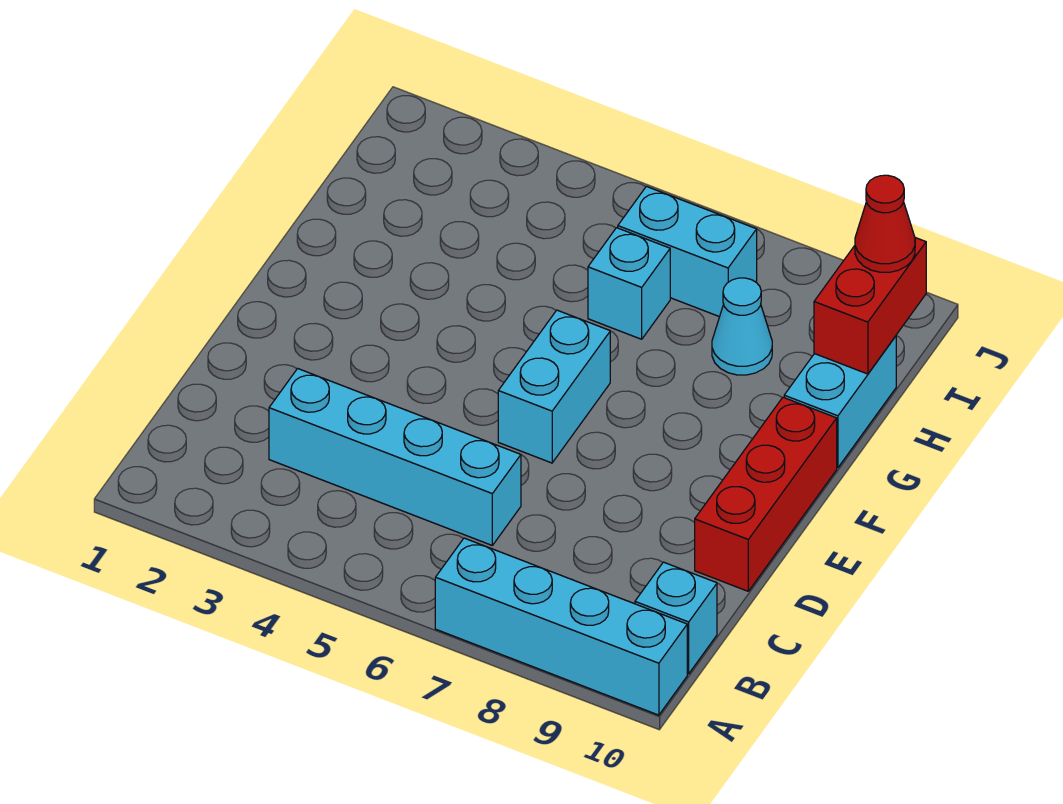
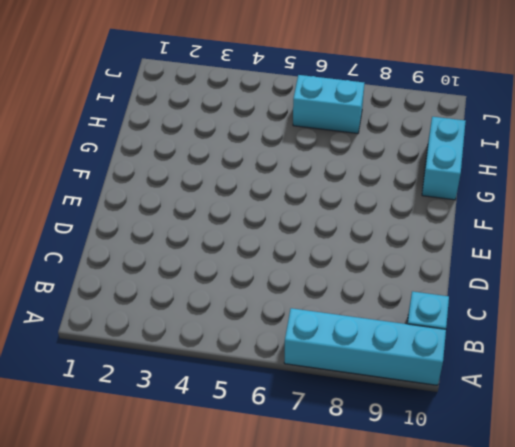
none -> cyan 1x4 brick [269,369,521,545]
none -> red 1x3 brick [695,397,837,591]

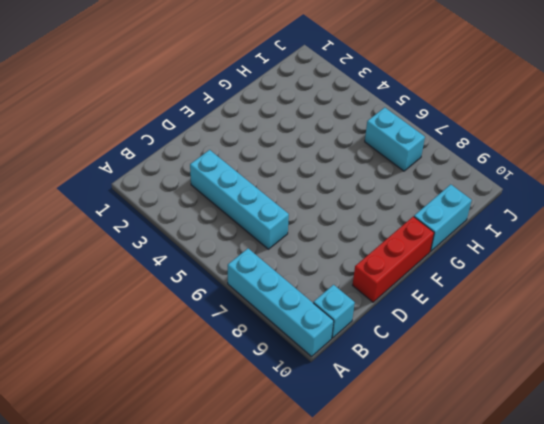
none -> cyan 1x2 brick [498,310,610,463]
none -> cyan 1x1 brick [588,228,670,339]

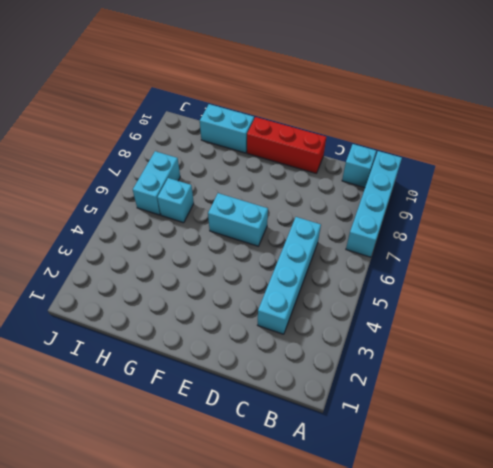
none -> cyan 1x1 cone [712,278,772,375]
none -> red 1x2 brick [814,238,926,374]

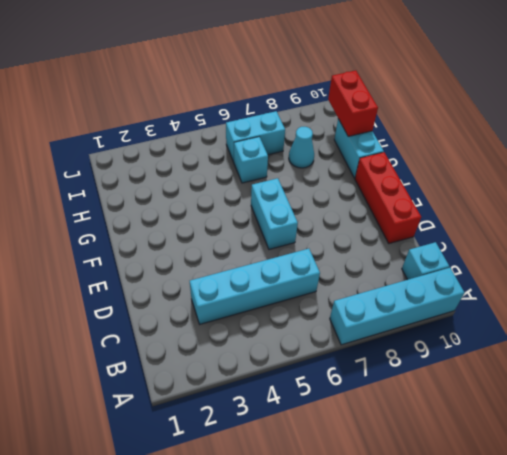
none -> red 1x1 cone [855,175,915,272]

